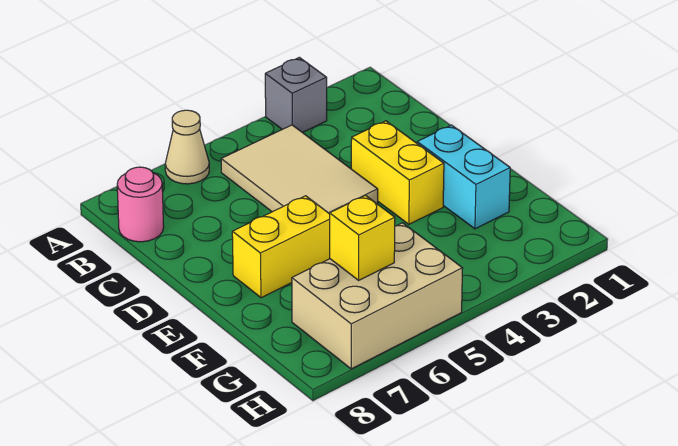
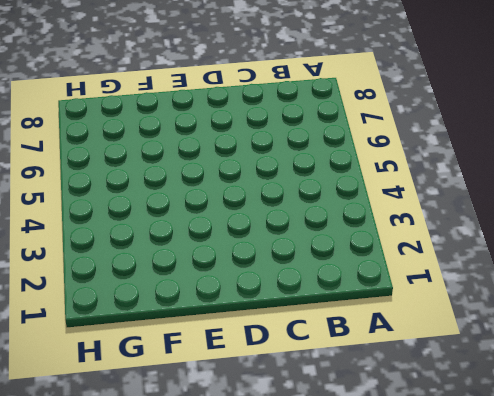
none -> grey 1x1 brick [265,57,327,133]
none -> tan 1x1 cone [165,110,209,184]

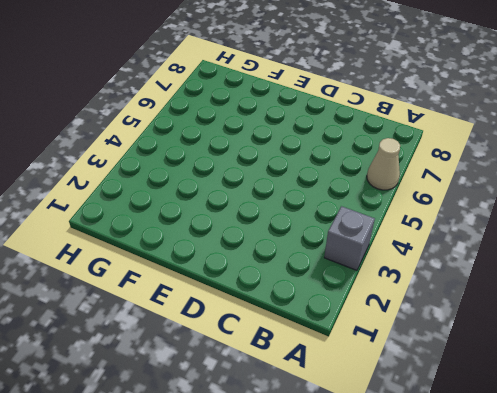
none -> tan 2x3 tile [221,125,378,214]
none -> pink 1x1 round brick [117,167,164,242]

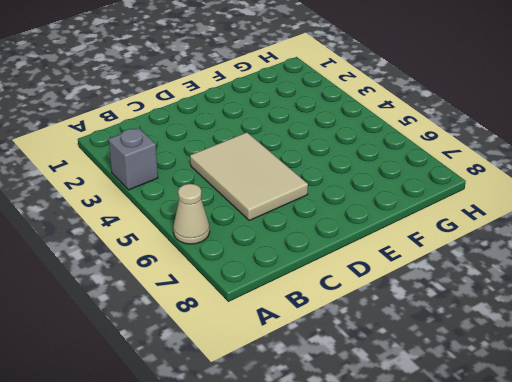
tan 2x3 tile [190,133,308,220] -> tan 2x3 tile turned to [221,125,378,214]
none -> pink 1x1 round brick [117,167,164,242]
none -> yellow 1x2 brick [351,121,444,224]

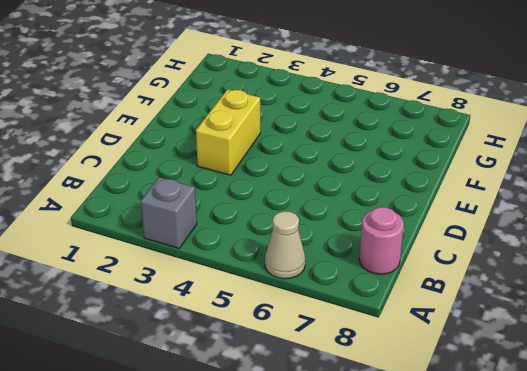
none -> tan 2x3 tile [221,125,378,214]
none -> cyan 1x2 brick [417,125,510,229]

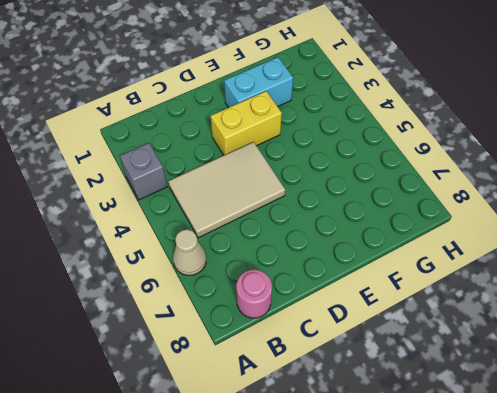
none -> yellow 1x2 brick [232,196,330,298]
none -> tan 2x3 brick [292,223,463,369]

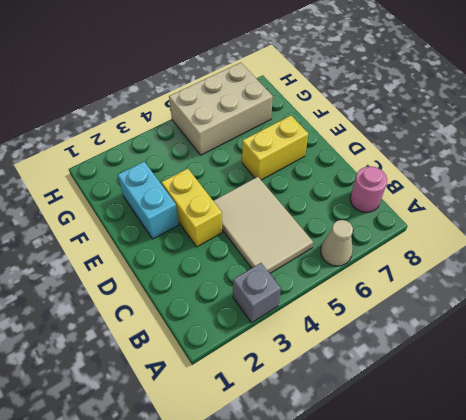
none -> yellow 1x1 brick [330,195,395,280]

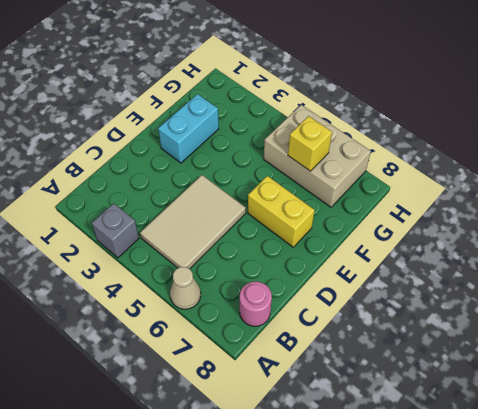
none -> yellow 1x2 brick [351,121,444,224]

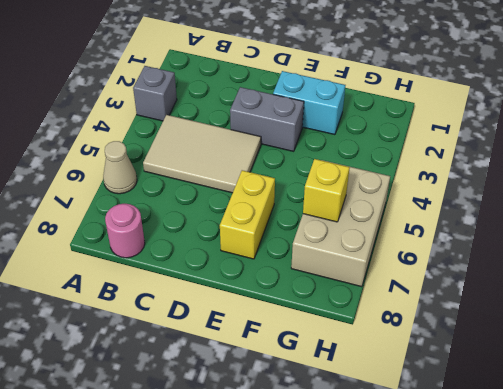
grey 1x2 brick [230,87,304,151] -> yellow 1x2 brick [351,121,444,224]

